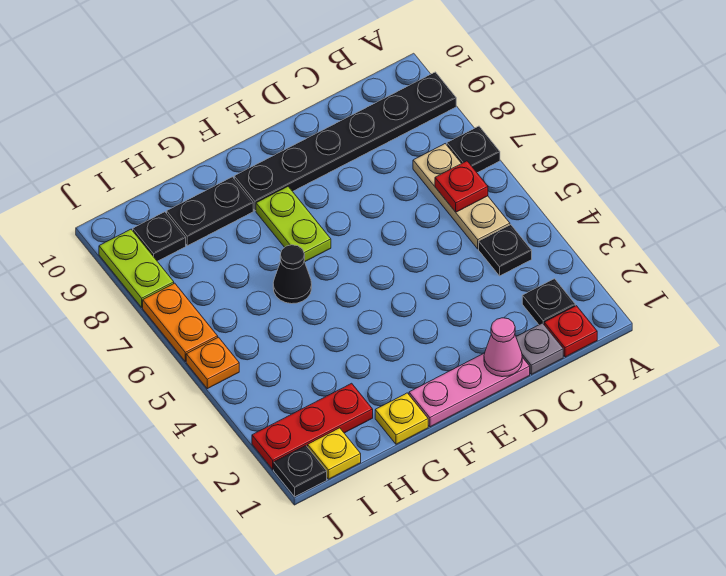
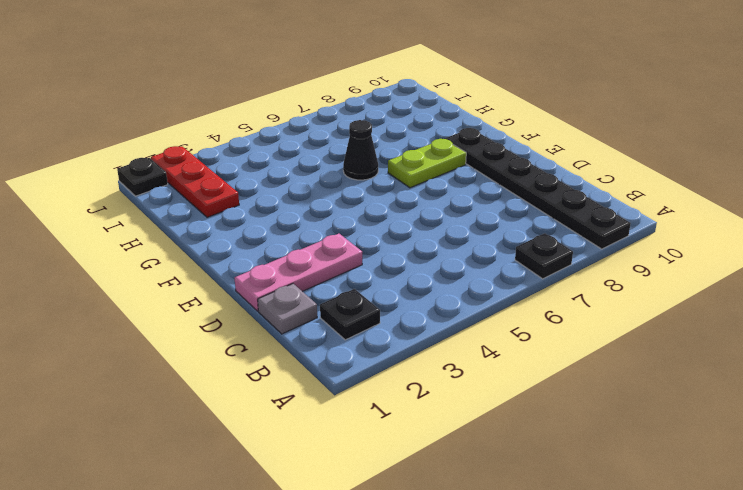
pink 1x3 plate [235,234,362,311] -> pink 1x3 plate turned to [409,353,530,427]
none -> red 1x1 plate [544,306,597,357]
none -> black 1x1 plate [479,225,532,276]
none -> tan 1x3 plate [413,144,510,249]

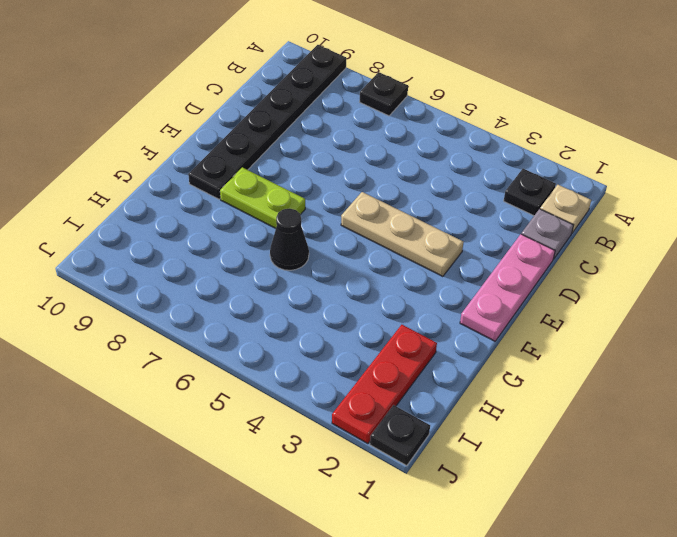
tan 1x1 plate [540,185,591,233] -> red 1x1 plate [544,306,597,357]
tan 1x3 plate [341,192,464,277] -> tan 1x3 plate moved to [413,144,510,249]
none -> black 1x1 plate [479,225,532,276]
none -> yellow 1x1 plate [375,393,428,444]
none -> black 1x2 plate [167,177,253,246]

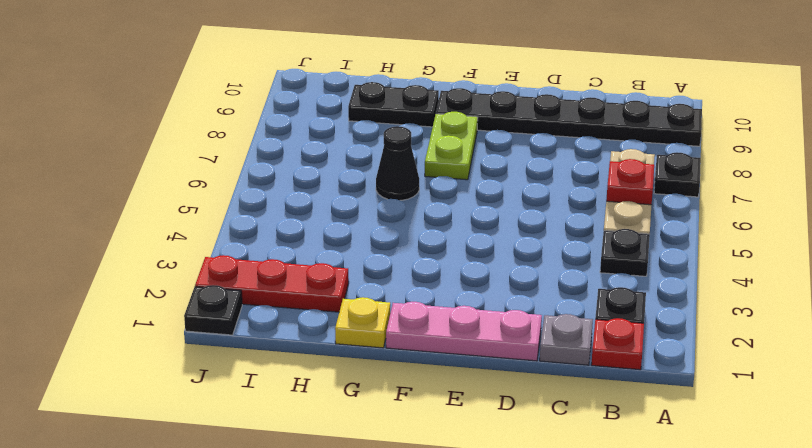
none -> yellow 1x1 plate [308,428,361,479]
none -> black 1x1 plate [133,212,186,261]
none -> orange 1x1 plate [186,337,239,389]

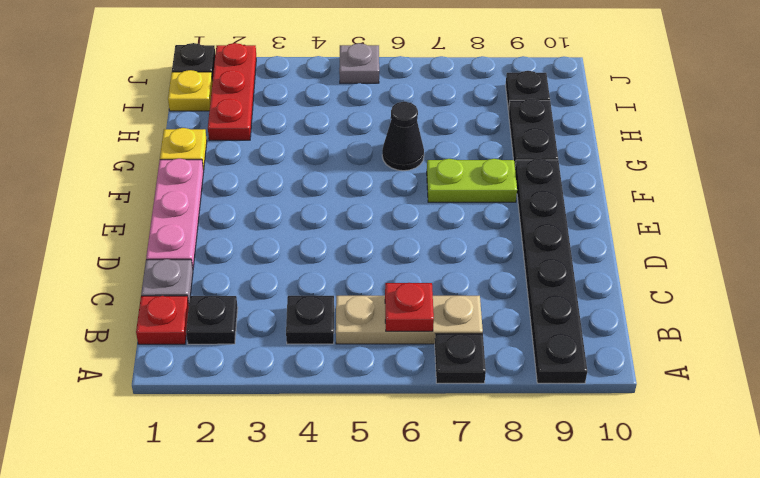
grey 1x1 plate [339,43,379,83] -> orange 1x1 plate [186,337,239,389]
none -> orange 1x2 plate [143,283,218,362]
none -> lime 1x2 plate [99,229,174,307]
none -> pink 1x1 cone [484,318,522,377]

